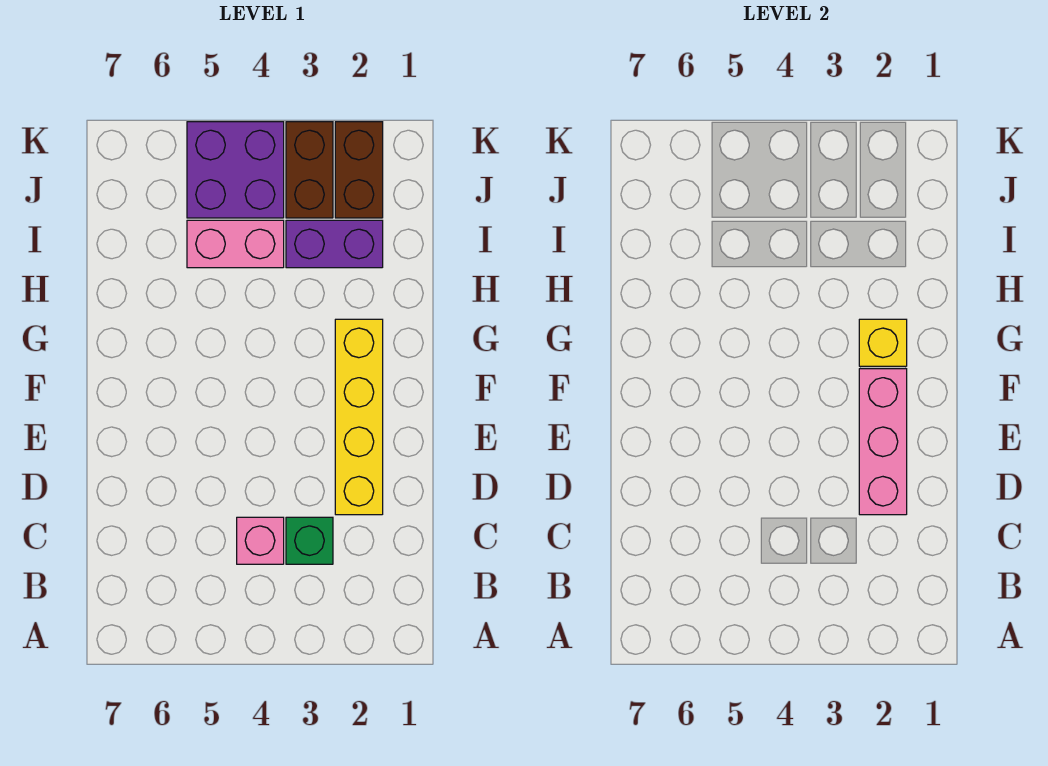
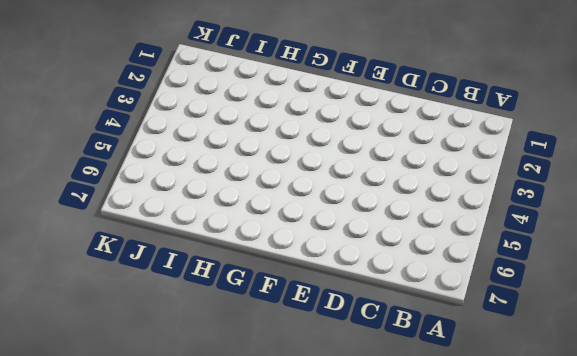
none -> green 1x1 brick [286,517,333,564]
none -> pink 1x1 brick [237,517,284,564]

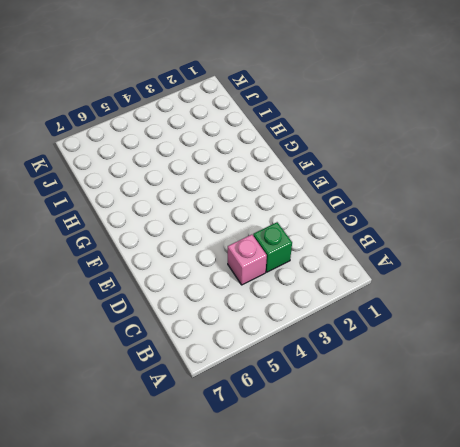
none -> yellow 1x4 brick [335,319,383,515]
none -> purple 1x2 brick [286,220,383,268]

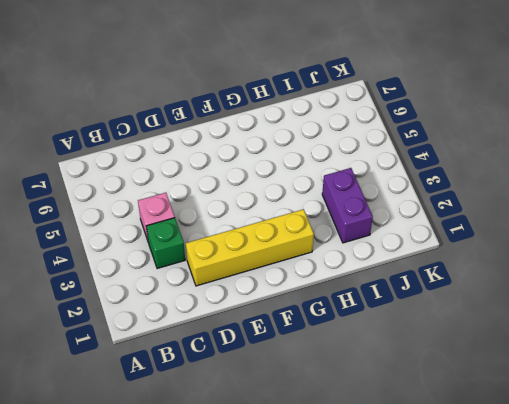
none -> pink 1x2 brick [187,220,284,268]
none -> brown 1x2 brick [335,122,383,218]

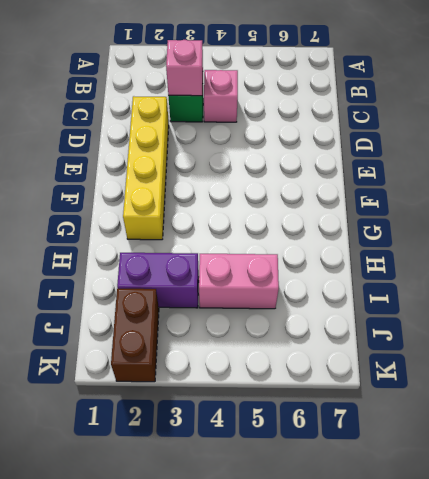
pink 1x1 brick [166,40,203,96] -> none
none -> brown 1x2 brick [286,122,333,218]
none -> purple 2x2 brick [187,122,284,218]

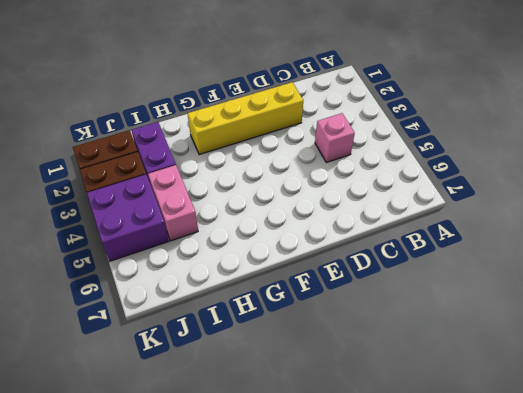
none -> green 1x1 brick [286,517,333,564]
none -> pink 1x3 brick [859,369,907,515]

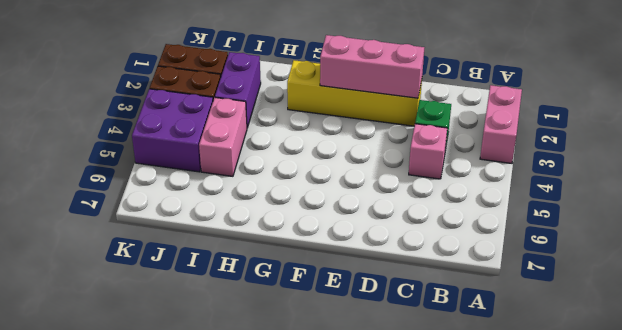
pink 1x2 brick [480,85,522,163] -> none
none -> yellow 1x1 brick [859,319,907,366]

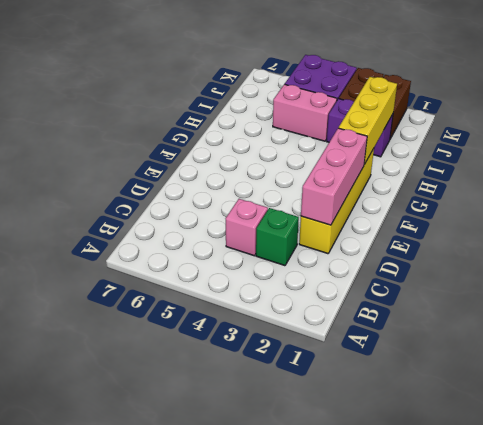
yellow 1x3 brick [339,77,397,164] -> yellow 1x1 brick [859,319,907,366]

